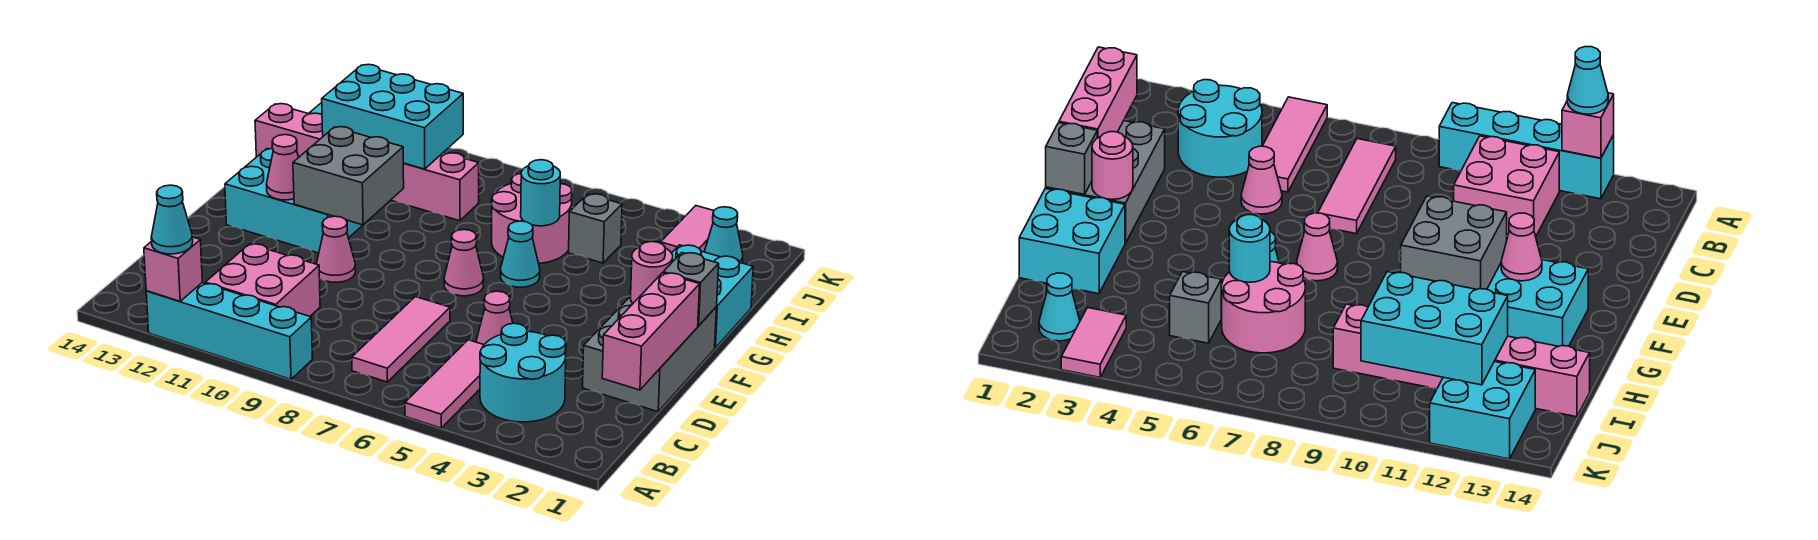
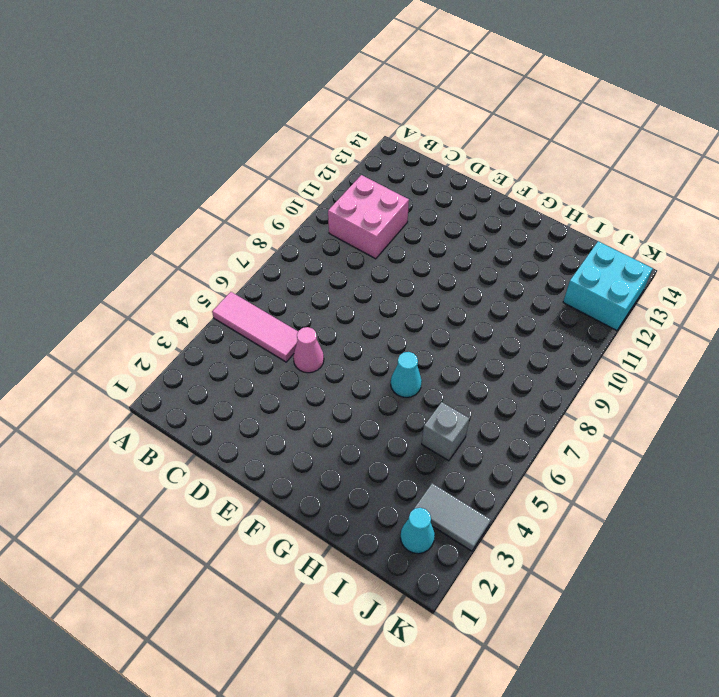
grey 1x2 tile [414,483,491,551] -> pink 1x2 tile [661,206,714,253]
none -> cyan 1x4 brick [146,283,313,379]
none -> cyan 2x2 round brick [480,323,566,422]
none -> pink 1x3 tile [352,297,450,382]

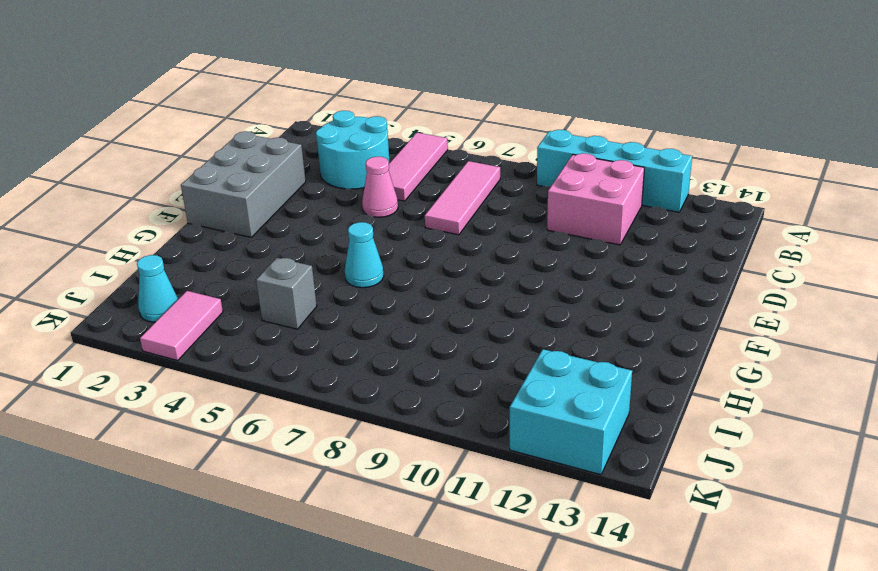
none -> pink 1x1 cone [317,216,355,282]
none -> pink 1x1 cone [444,230,484,296]
none -> cyan 2x3 brick [225,148,362,253]

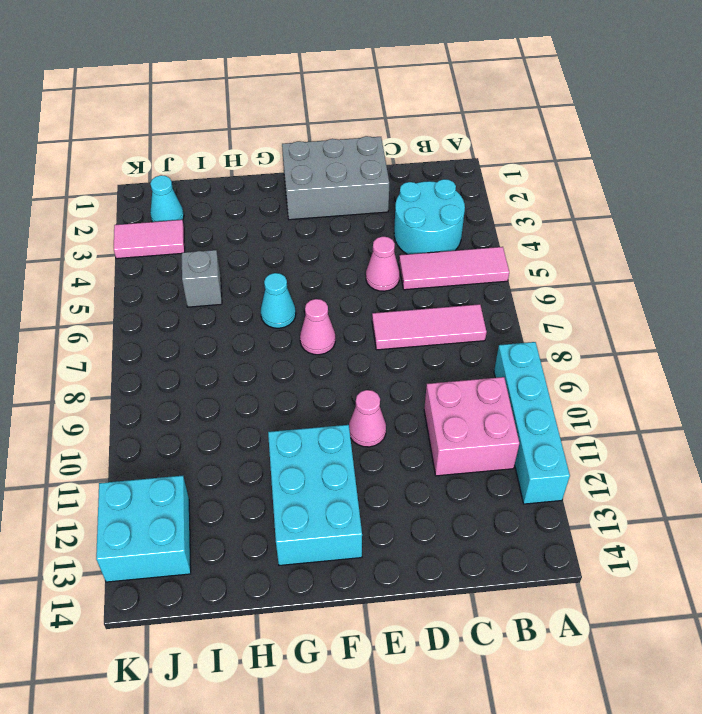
none -> cyan 2x2 brick [672,245,753,348]
none -> pink 2x2 round brick [492,174,572,264]
none -> pink 1x6 brick [255,104,479,221]

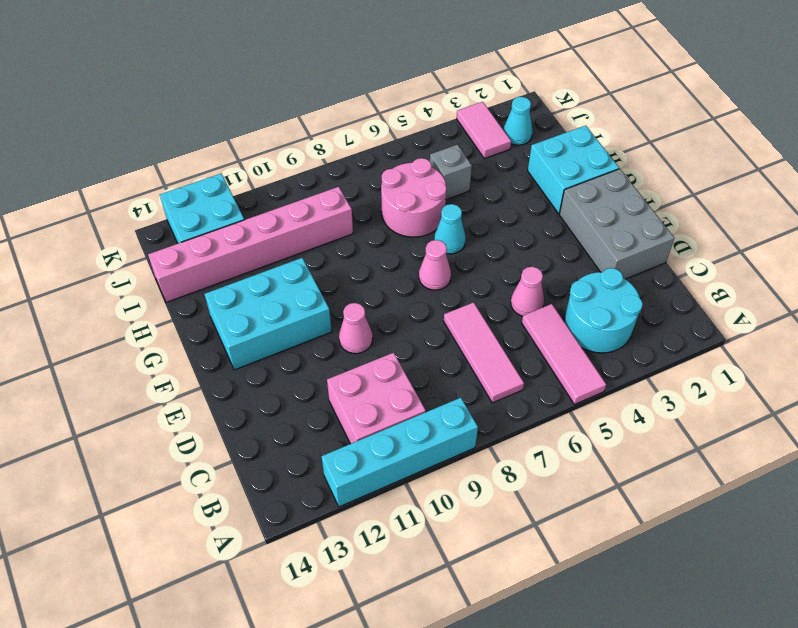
none -> pink 1x1 brick [144,237,202,301]
none -> pink 1x3 brick [602,273,700,390]
none -> grey 1x1 brick [663,253,719,326]

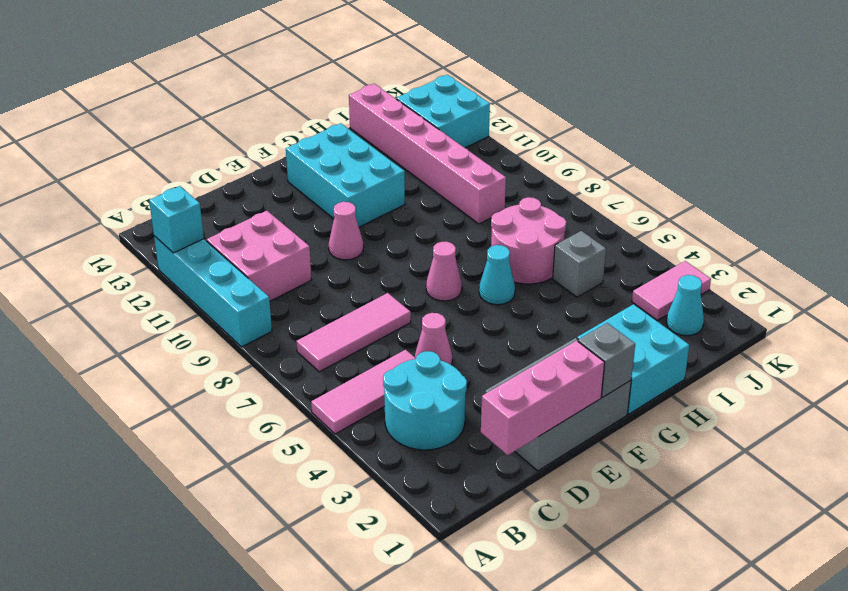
cyan 1x1 brick [149,186,204,253] -> pink 1x1 brick [144,237,202,301]
none -> pink 1x1 round brick [631,242,673,304]
none -> grey 2x2 brick [293,127,404,225]
none -> pink 1x1 cone [266,135,299,200]

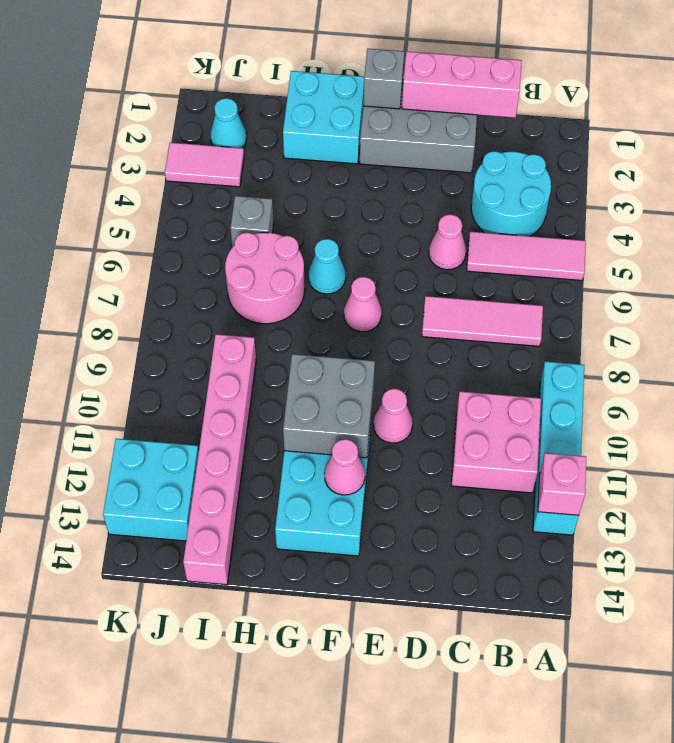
none -> pink 1x1 round brick [631,242,673,304]
none -> cyan 1x1 round brick [521,160,560,226]
none -> cyan 2x3 brick [322,64,463,169]

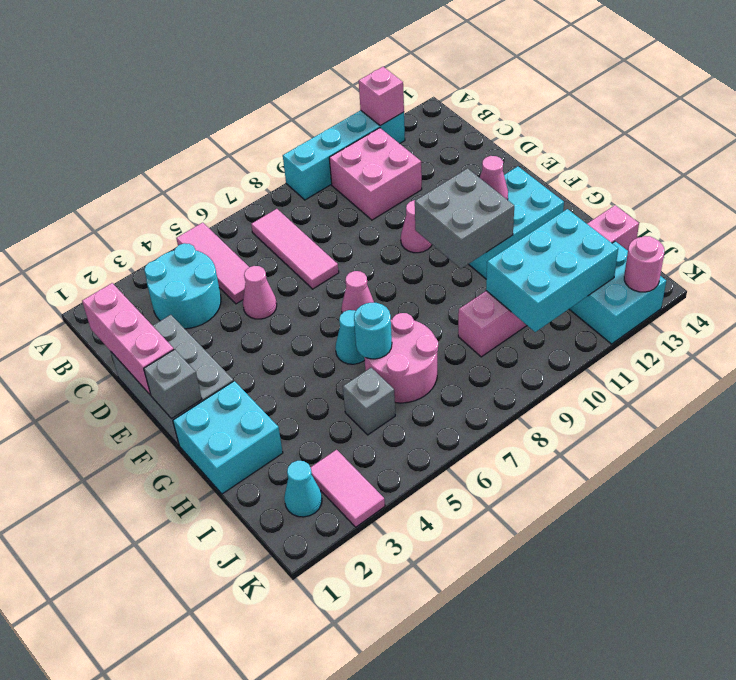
pink 1x1 round brick [624,236,664,292] -> pink 1x1 round brick moved to [631,242,673,304]
none -> cyan 1x1 cone [151,185,193,254]

